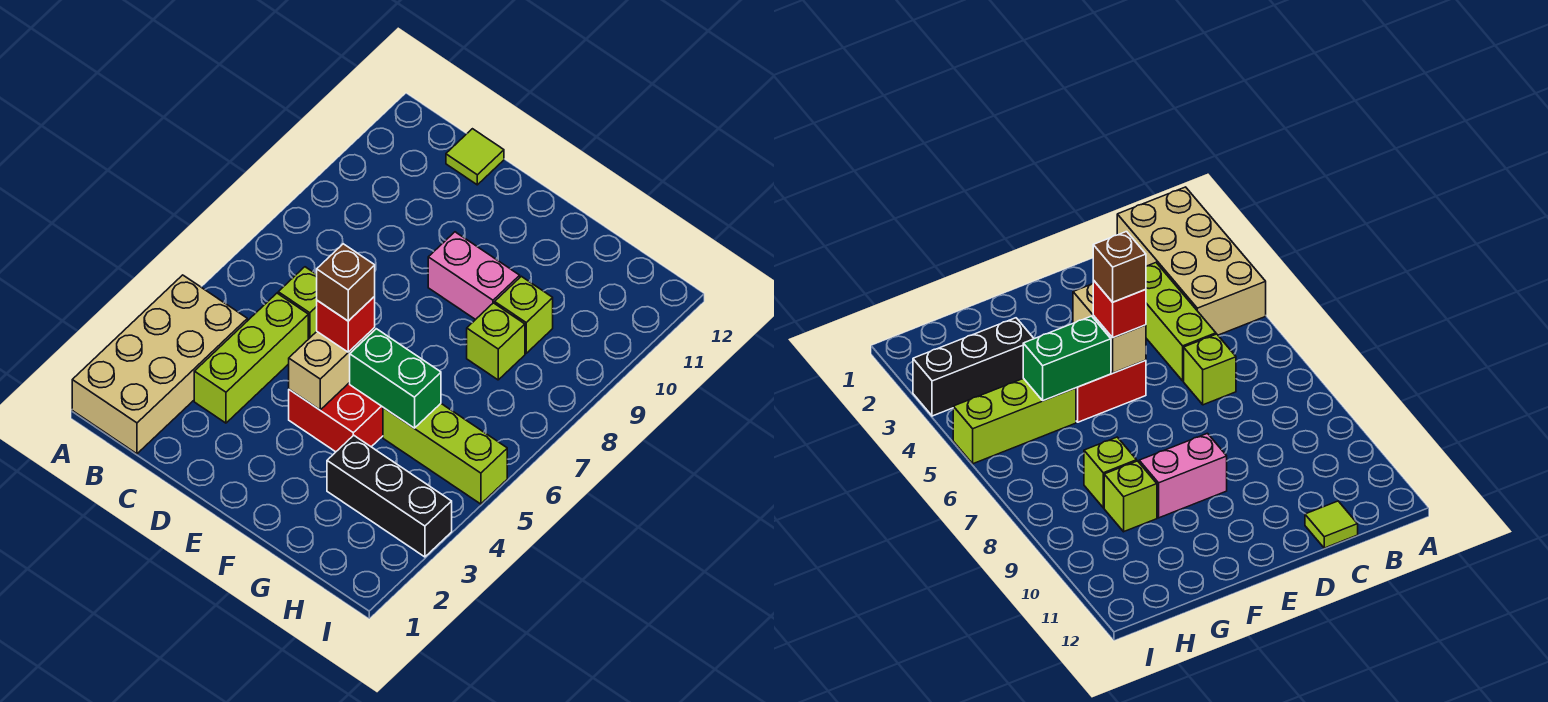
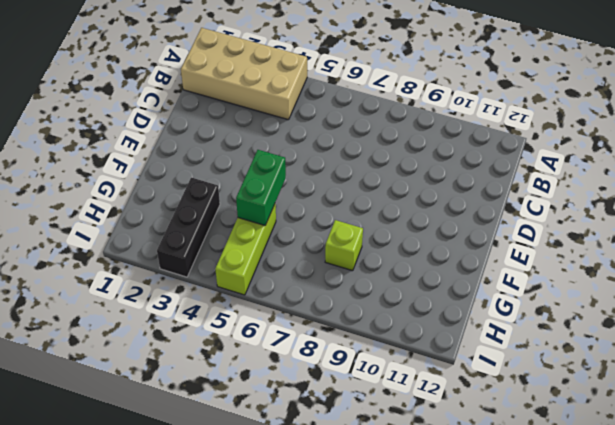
none -> lime 1x3 brick [194,293,308,423]
none -> lime 1x1 brick [278,267,317,339]
none -> lime 1x1 tile [446,129,504,185]

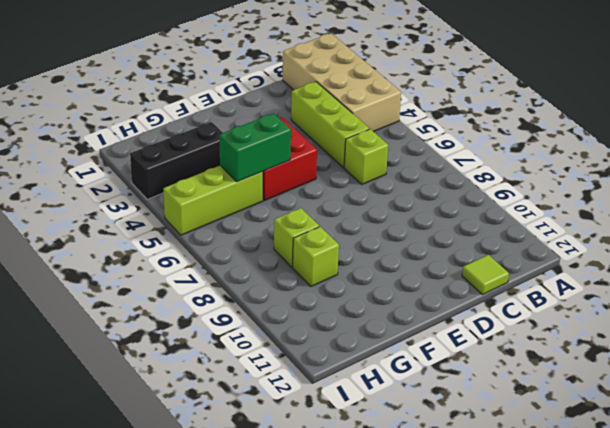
none -> pink 1x2 brick [428,232,520,320]
none -> tan 1x2 brick [289,328,375,410]
none -> red 1x1 brick [317,297,375,352]

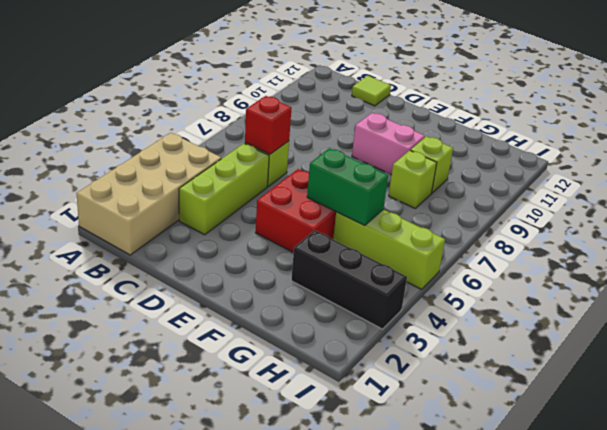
red 1x1 brick [245,96,291,154] -> red 1x1 brick moved to [317,297,375,352]
none -> tan 1x2 brick [289,328,375,410]
none -> brown 1x1 brick [317,244,375,321]

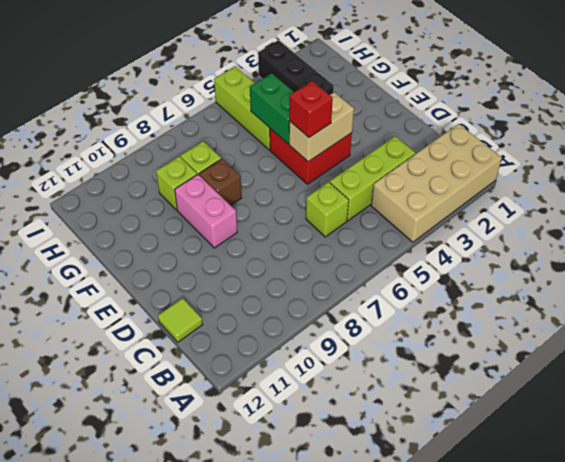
brown 1x1 brick [199,159,242,205] -> brown 1x1 brick moved to [317,244,375,321]

